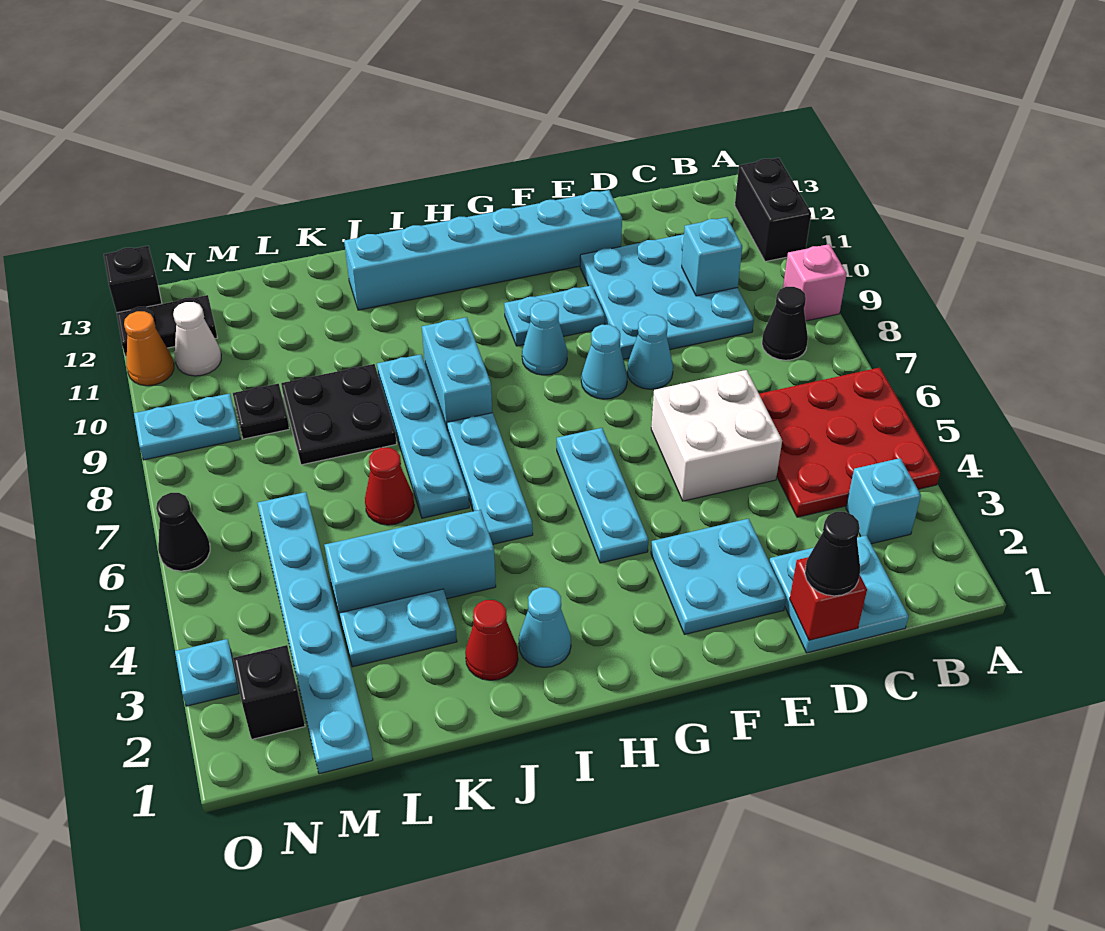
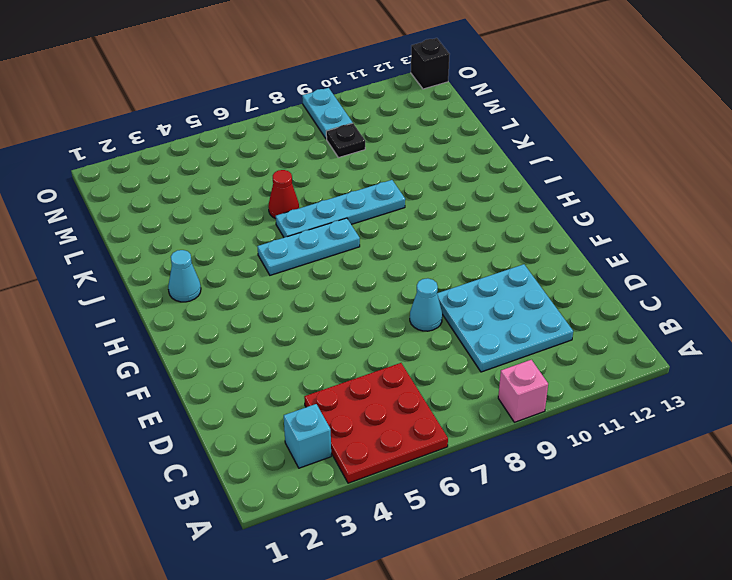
none -> black 1x2 brick [735,158,811,262]
none -> black 1x1 cone [762,287,808,360]
none -> cyan 2x2 plate [769,535,909,653]
none -> white 2x2 brick [651,370,782,501]

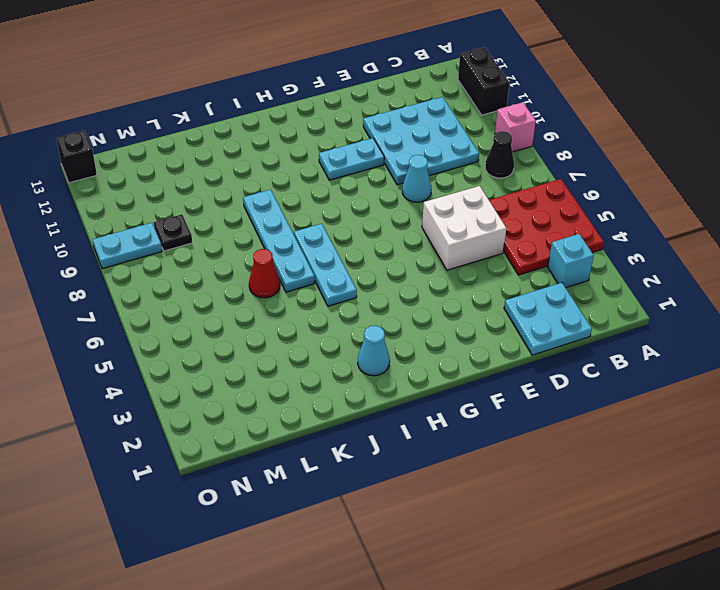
none -> cyan 2x2 plate [651,519,786,634]
none -> cyan 1x6 brick [344,190,622,310]
none -> cyan 1x1 cone [581,324,627,399]
none -> cyan 1x3 plate [557,428,649,563]

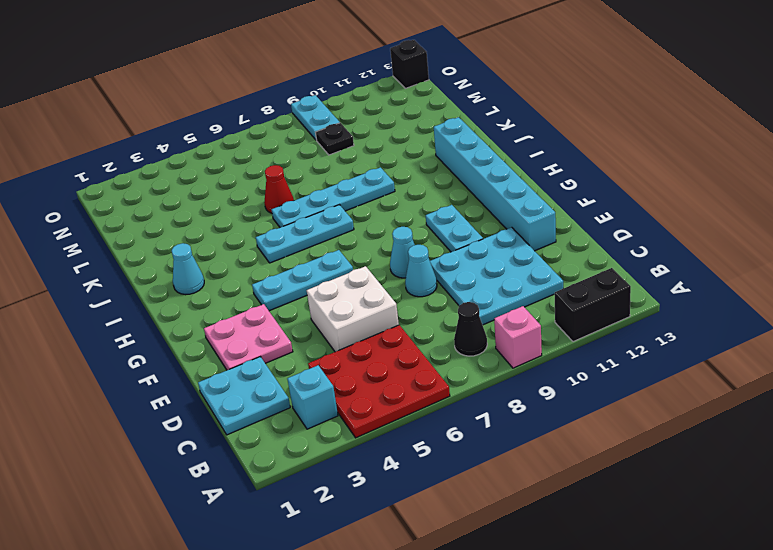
pink 2x2 plate [204,304,293,370] -> cyan 2x2 plate [651,519,786,634]
none -> cyan 1x1 cone [522,301,567,375]
none -> cyan 1x2 brick [422,317,492,429]
none -> red 1x1 cone [465,600,518,680]
none -> cyan 1x3 brick [325,510,496,620]

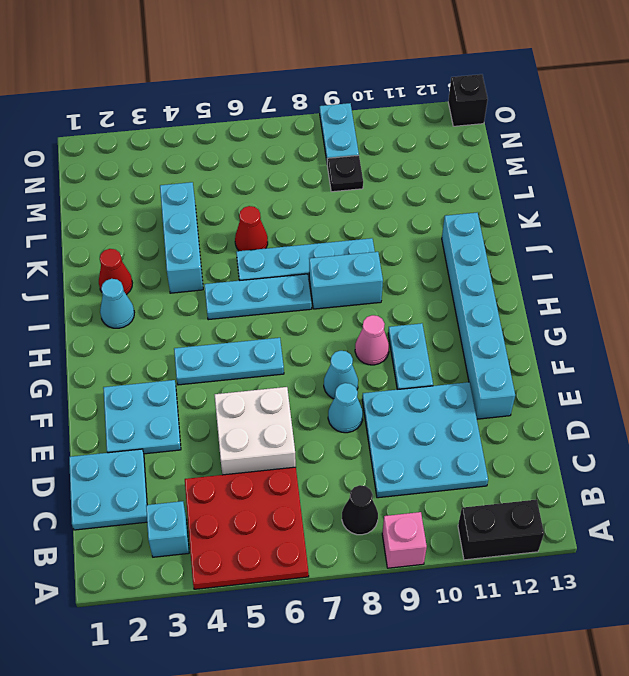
pink 1x1 cone [355,315,389,365] -> cyan 1x1 cone [522,301,567,375]
none -> cyan 1x2 plate [340,589,457,667]
none -> black 2x2 plate [281,364,397,465]
none -> cyan 1x6 plate [258,492,373,774]
none -> black 1x1 brick [233,645,305,739]

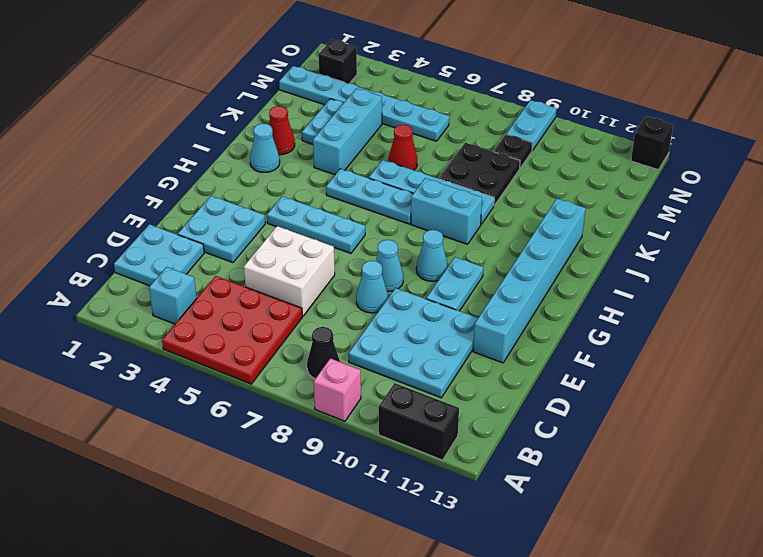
none -> white 1x1 cone [173,302,221,376]
none -> black 1x2 plate [117,295,217,356]
none -> cyan 1x1 plate [175,639,239,706]
none -> black 1x1 cone [156,493,210,571]

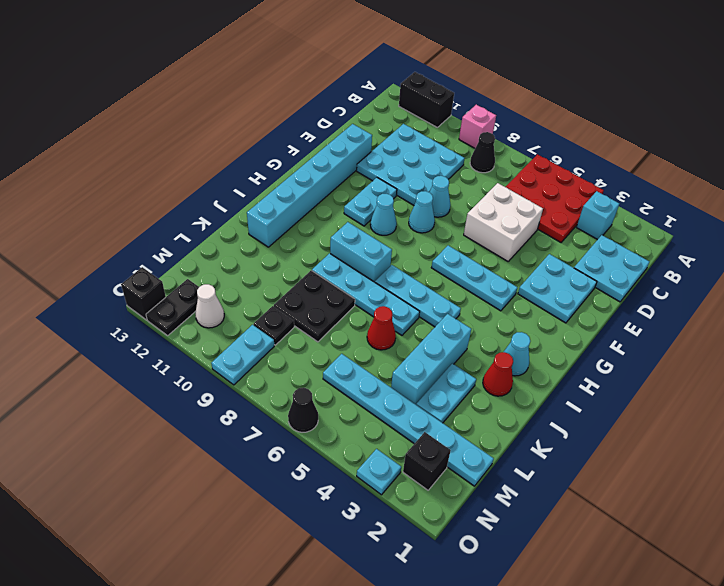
none -> orange 1x1 cone [124,311,174,386]
none -> cyan 1x1 brick [682,217,742,296]
none -> red 1x1 brick [790,557,867,640]
none -> black 1x1 cone [805,512,860,596]

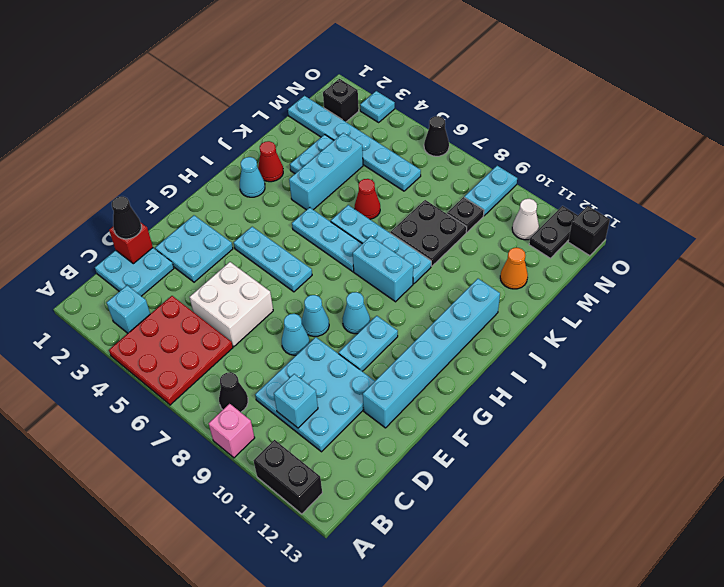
orange 1x1 cone [500,248,528,289] -> orange 1x1 cone moved to [124,311,174,386]

